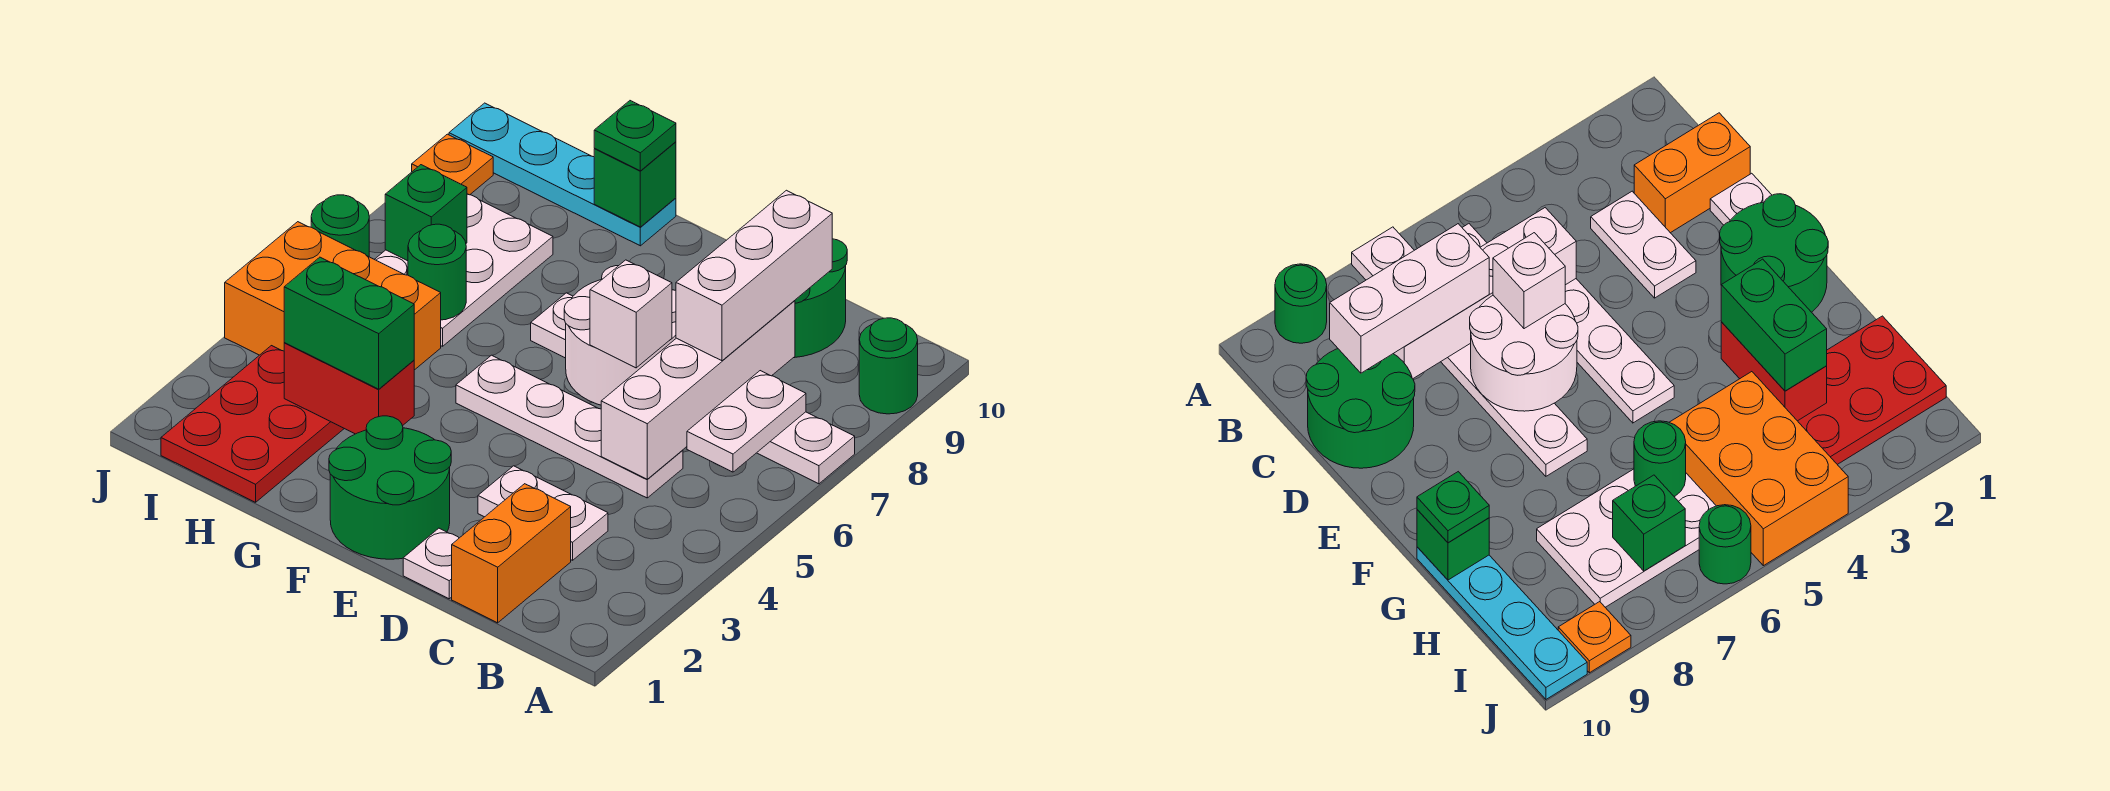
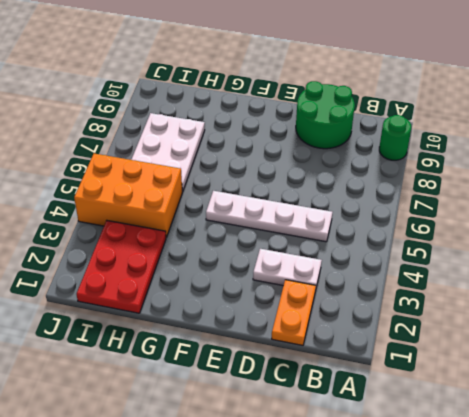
orange 1x2 plate [272,280,316,345] -> orange 1x2 brick [452,484,571,623]
none -> white 1x6 plate [531,293,855,484]
none -> white 1x1 plate [403,528,459,599]
none -> green 2x2 round brick [329,416,451,559]

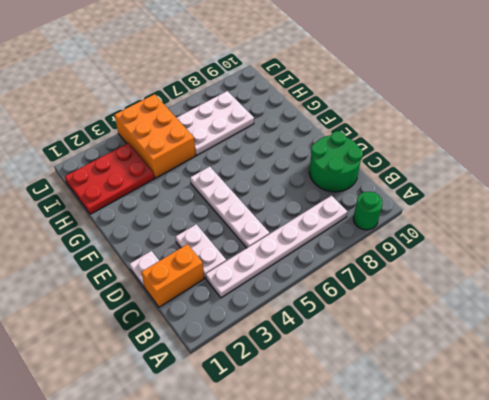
white 1x6 plate [206,196,347,298] -> white 1x6 plate turned to [531,293,855,484]
none -> green 2x2 round brick [329,416,451,559]
none -> cyan 1x4 plate [449,103,676,246]
none -> green 1x1 round brick [311,195,369,257]

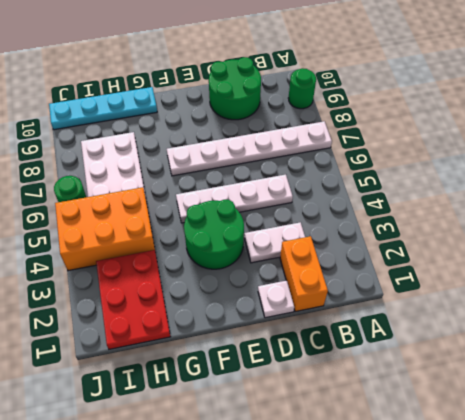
green 2x2 round brick [184,200,244,269] -> green 2x2 round brick moved to [329,416,451,559]
none -> orange 1x1 plate [412,134,493,195]
none -> white 1x2 plate [687,371,806,472]
none -> white 1x4 brick [601,301,795,479]

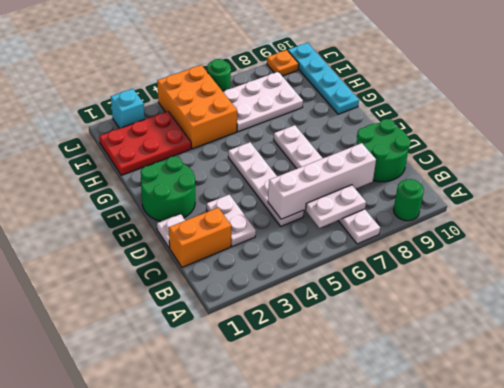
cyan 1x1 brick [111,89,145,128] -> none
none -> white 2x2 round brick [564,266,676,405]
none -> red 1x2 brick [284,343,414,434]
none -> green 1x1 brick [594,142,676,227]

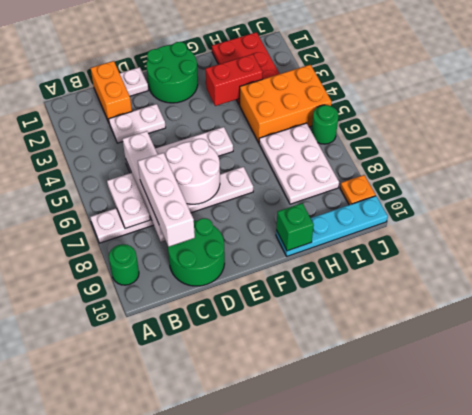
none -> green 1x1 round brick [408,224,466,320]
none -> green 1x1 brick [385,165,467,261]
none -> white 1x1 brick [590,260,672,368]

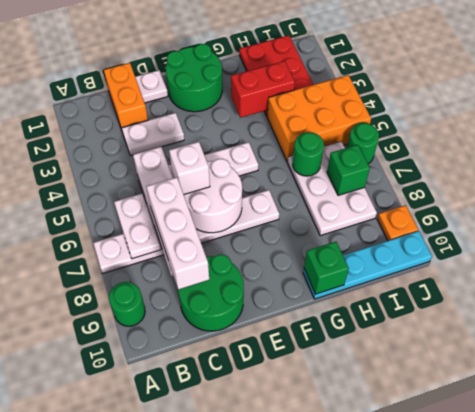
none -> green 1x2 brick [284,257,414,389]
none -> green 1x1 plate [594,101,676,171]

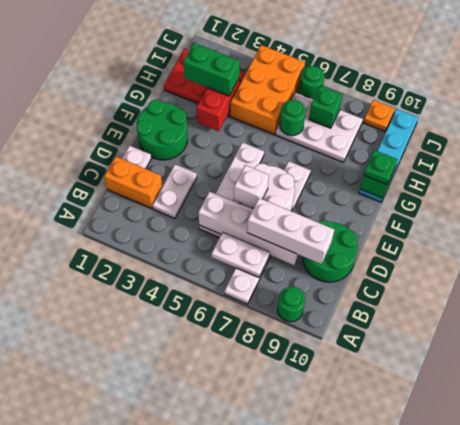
green 1x2 brick [183,43,240,96] -> green 1x2 brick turned to [284,257,414,389]

